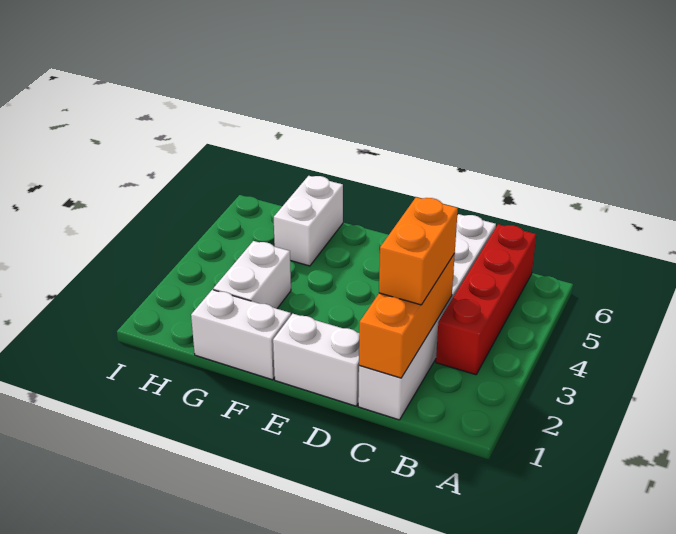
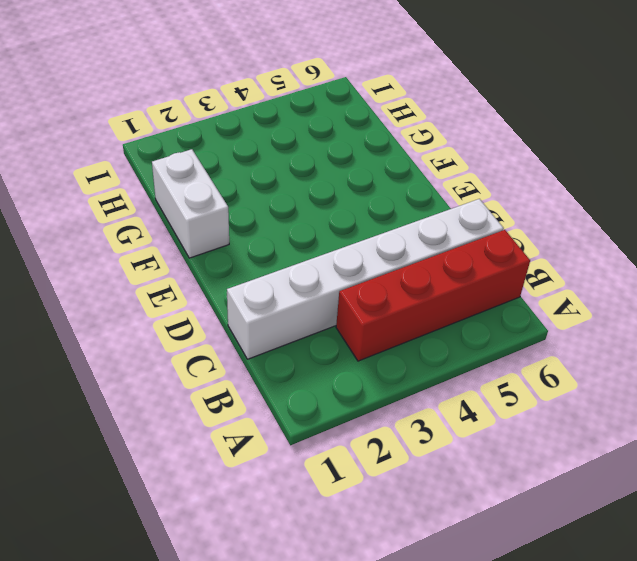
none -> white 1x2 brick [273,314,359,406]
none -> white 1x2 brick [213,241,291,309]

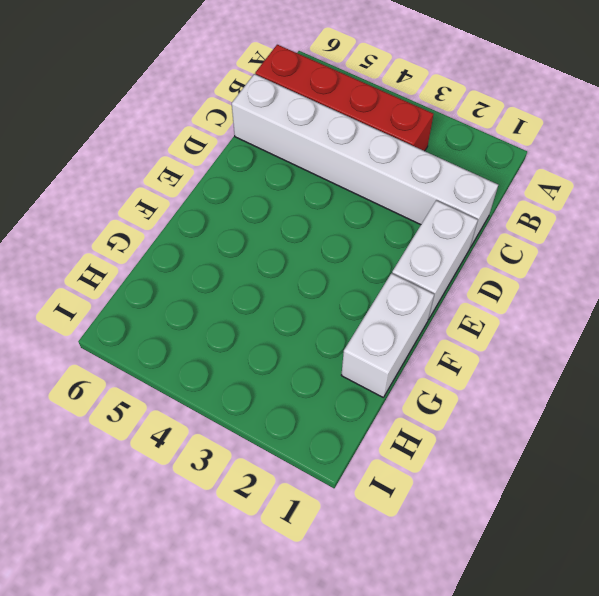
none -> white 1x2 brick [213,241,291,309]
none -> white 1x2 brick [274,176,343,266]

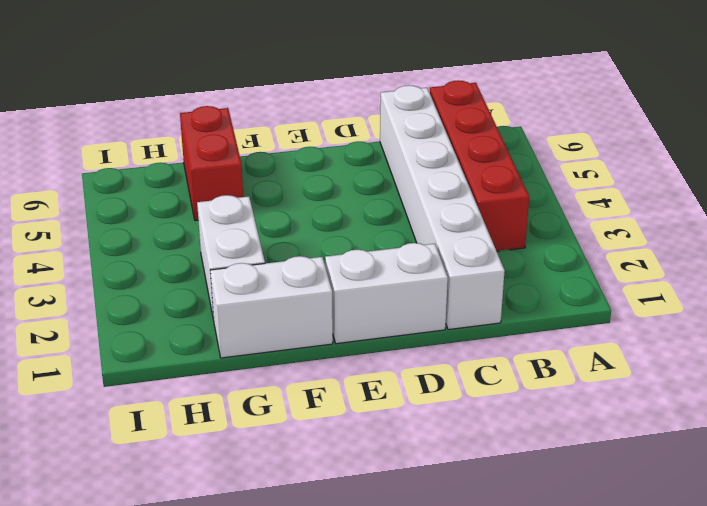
red 1x2 brick [180,106,243,221] -> white 1x2 brick [274,176,343,266]
none -> orange 1x3 brick [359,253,455,378]
none -> orange 1x2 brick [379,197,458,305]

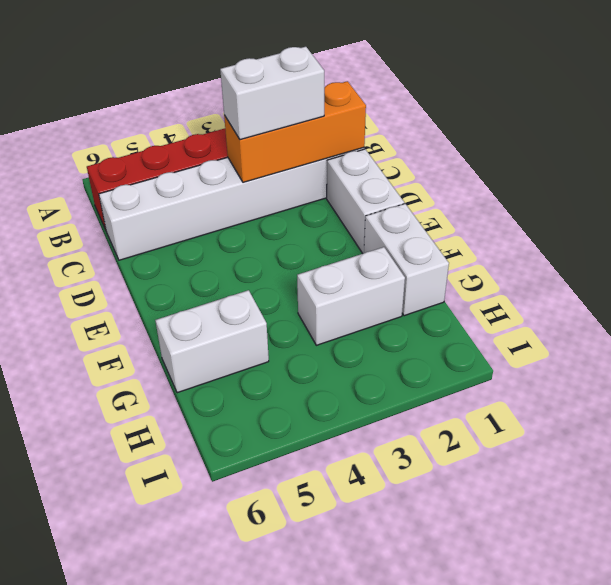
white 1x2 brick [220,47,324,140] -> orange 1x2 brick [379,197,458,305]

